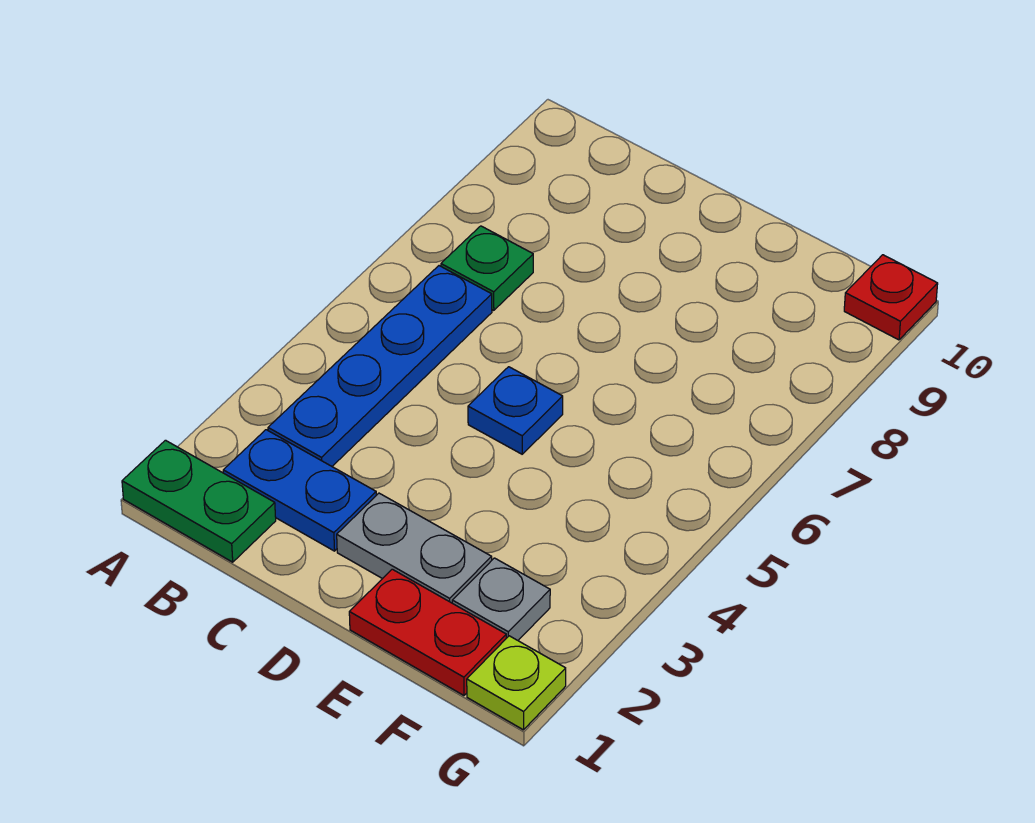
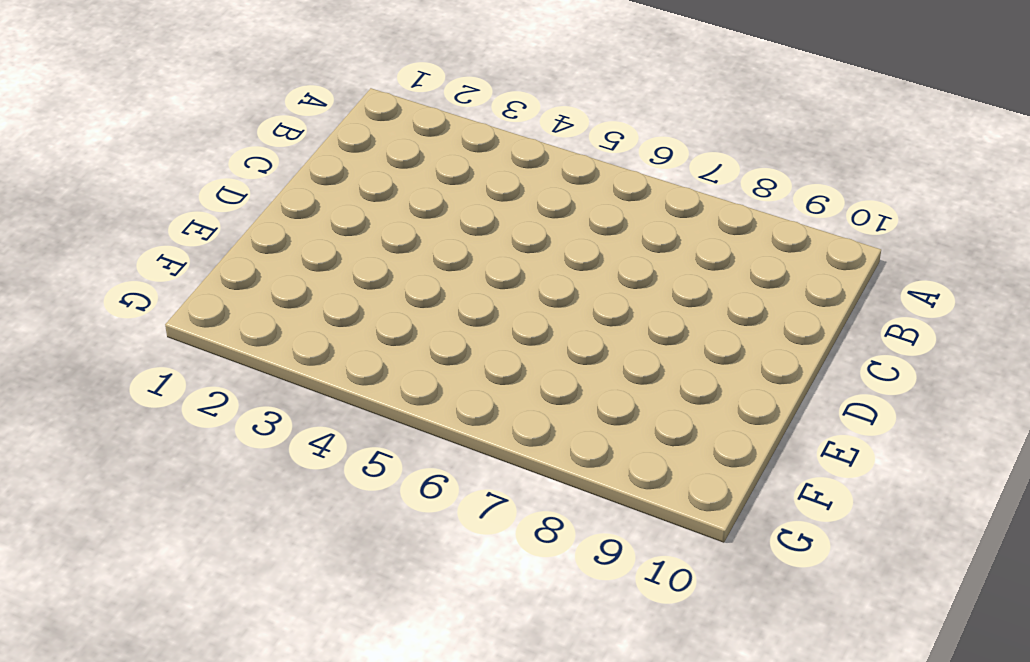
none -> green 1x2 plate [122,440,276,562]
none -> blue 1x2 plate [223,430,376,551]

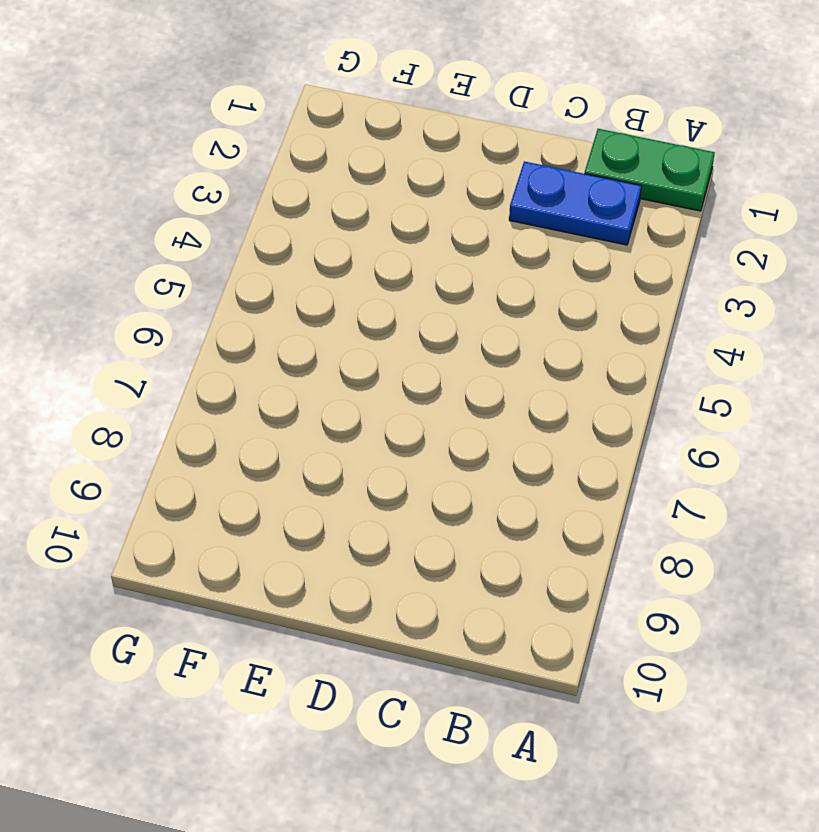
none -> blue 1x4 plate [268,266,492,466]
none -> green 1x1 plate [441,226,533,310]

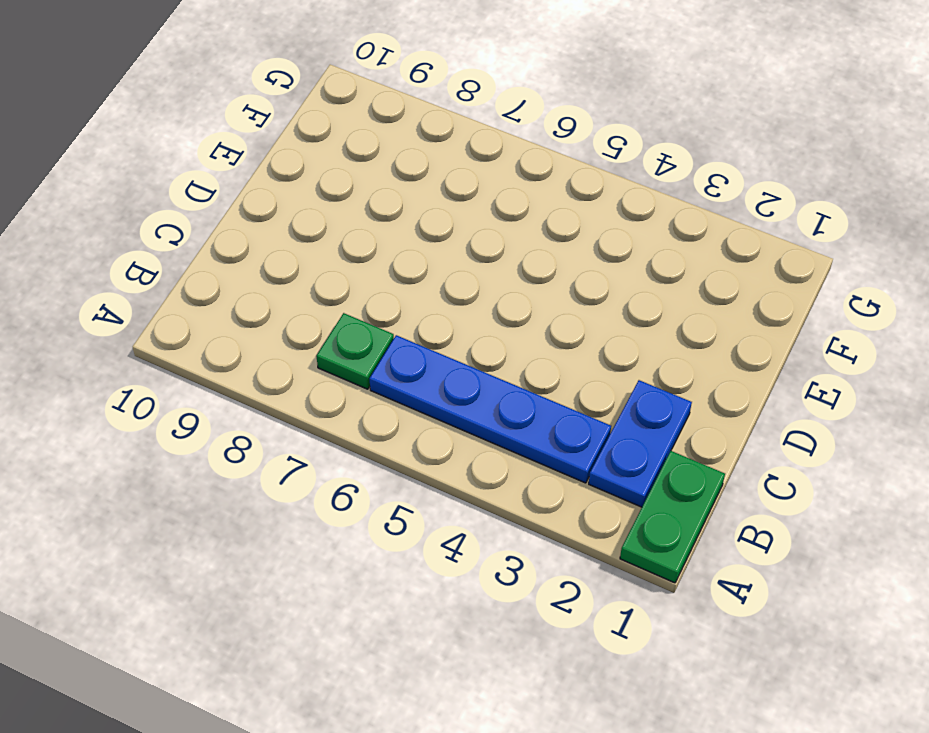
none -> grey 1x2 plate [337,493,492,603]
none -> blue 1x1 plate [468,367,563,454]

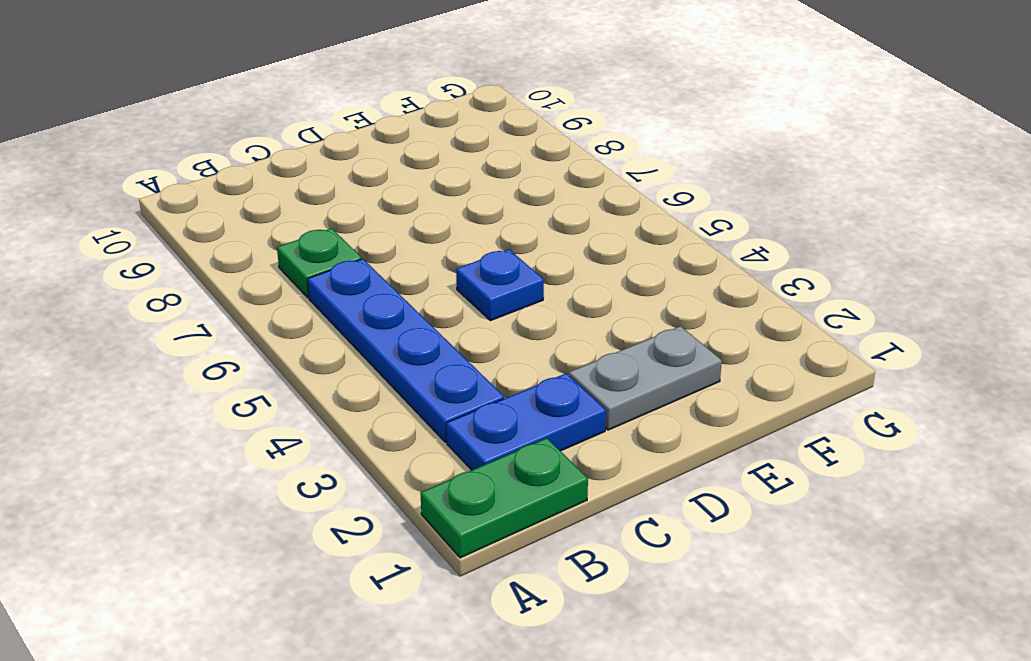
none -> red 1x2 plate [349,569,506,695]
none -> grey 1x1 plate [452,558,550,640]

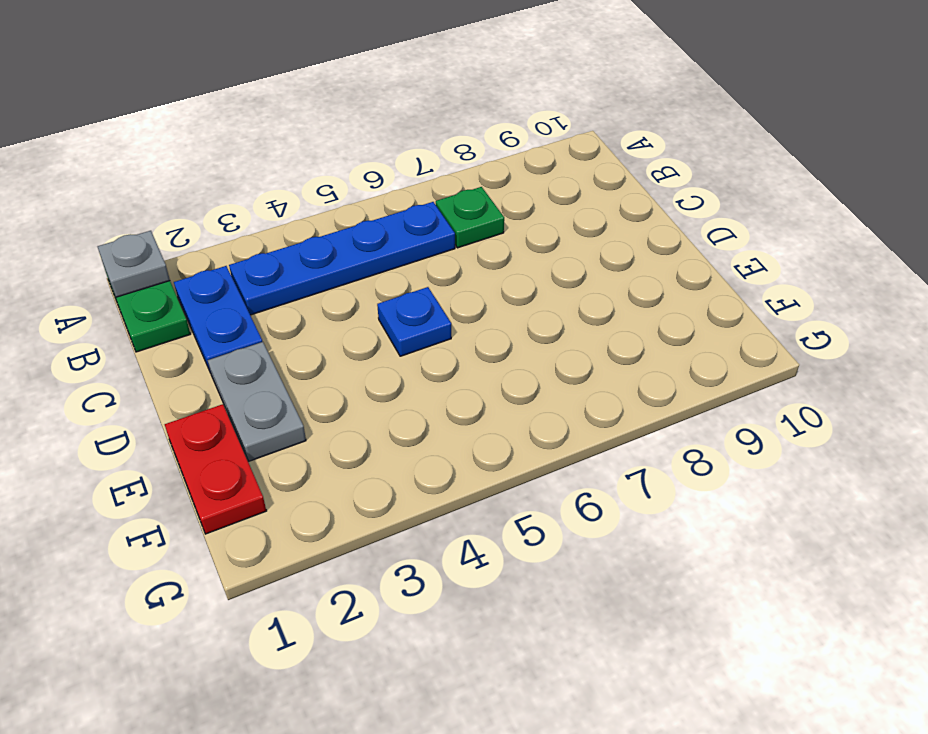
grey 1x1 plate [98,231,170,297] -> grey 1x1 plate moved to [452,558,550,640]
none -> lime 1x1 plate [467,636,566,730]
none -> red 1x1 plate [844,255,938,340]

